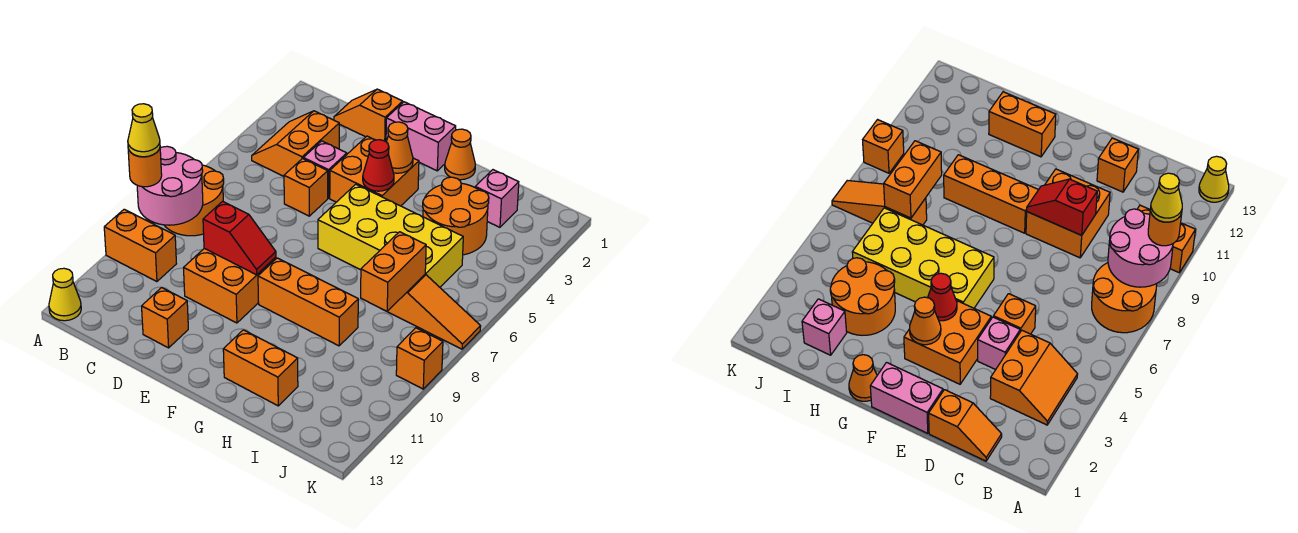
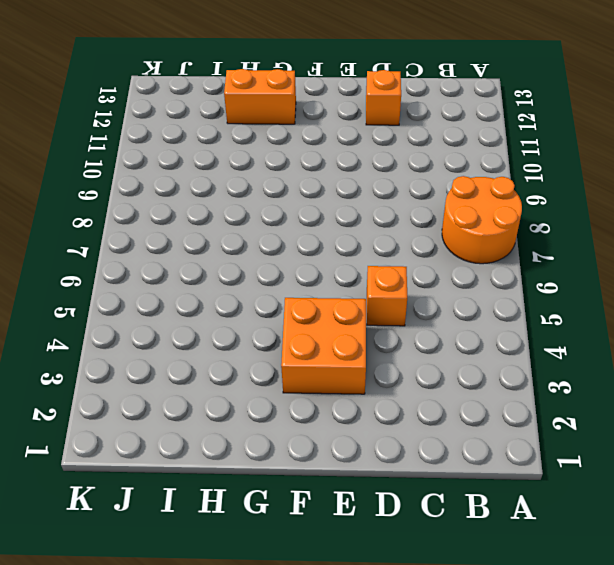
none -> orange 1x2 brick [104,209,176,282]
none -> yellow 1x1 cone [49,268,81,321]
none -> orange 2x2 slope [252,111,339,176]

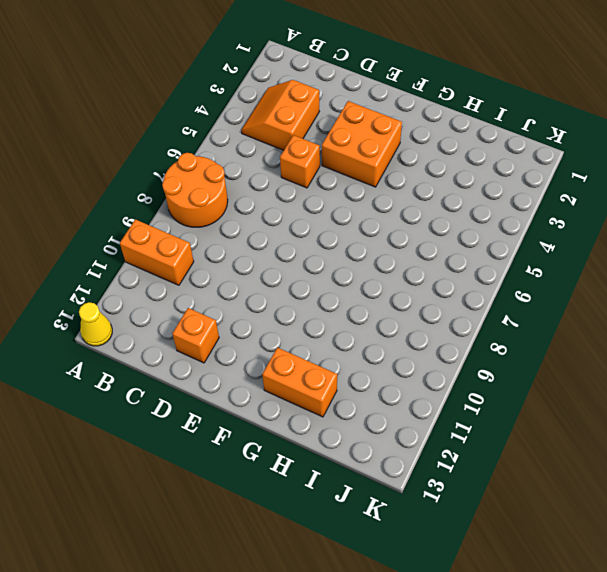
none -> orange 1x2 slope [334,89,403,142]
none -> pink 1x1 brick [303,141,347,198]
none -> orange 2x2 brick [184,248,276,323]

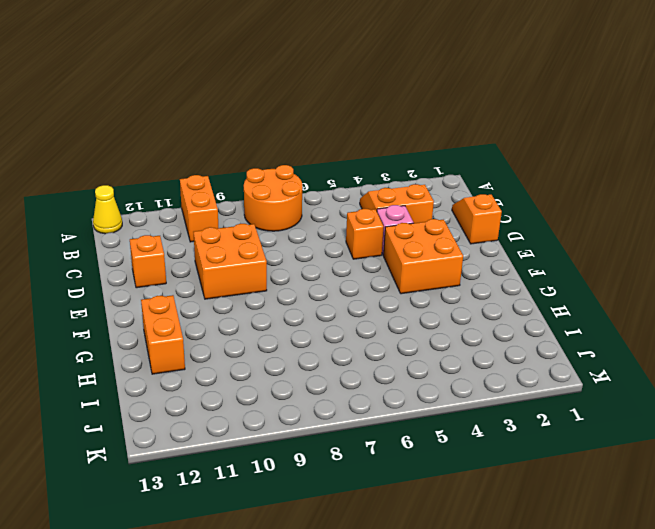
none -> pink 1x2 brick [386,102,456,171]
none -> yellow 2x4 brick [318,184,463,287]
none -> orange 1x3 brick [258,258,358,346]

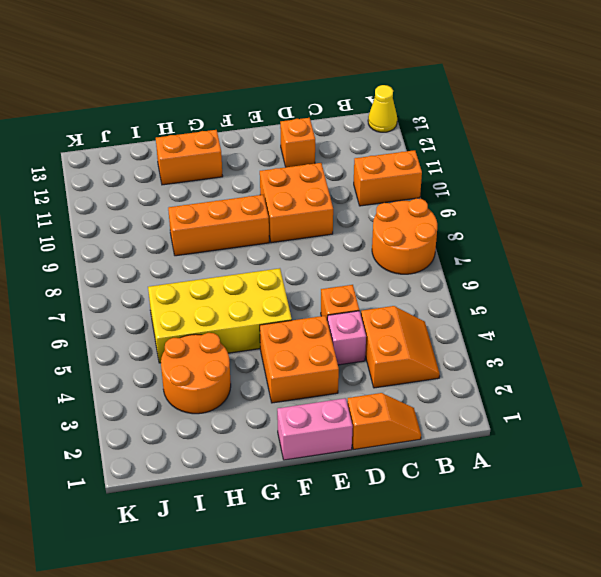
none -> orange 1x1 cone [445,129,475,180]
none -> pink 1x1 brick [475,170,519,227]
none -> orange 1x3 slope [387,274,481,349]

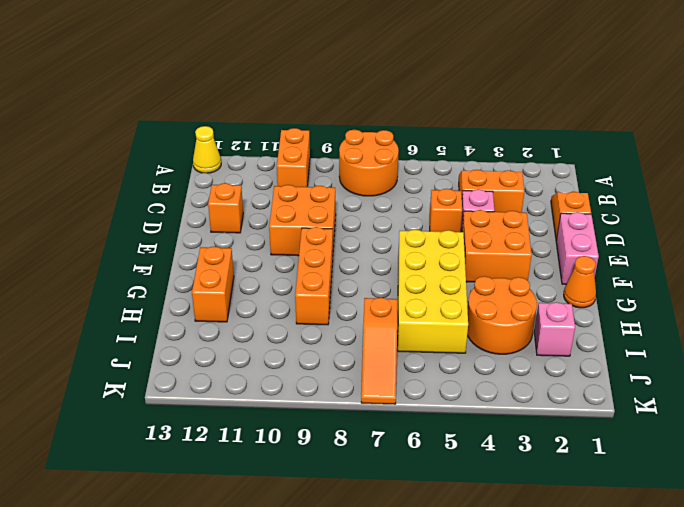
none -> orange 1x1 brick [396,328,443,389]
none -> pink 2x2 round brick [137,146,203,225]
none -> red 1x2 slope [203,201,276,275]

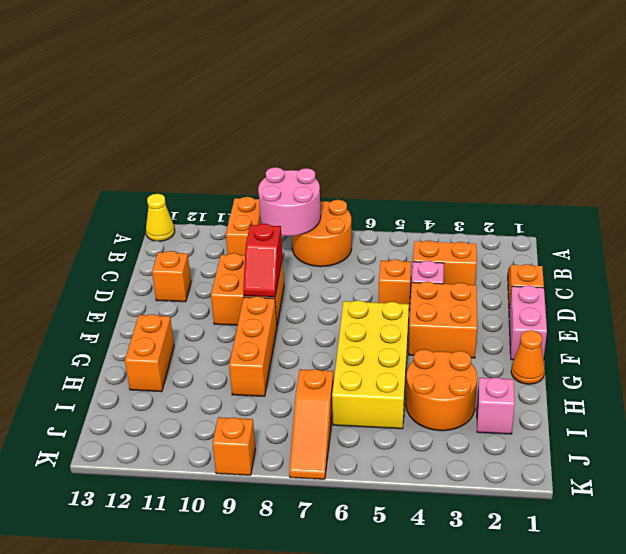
none -> orange 1x1 cone [386,122,413,173]
none -> red 1x1 cone [363,140,394,191]
none -> orange 1x2 brick [361,232,426,311]

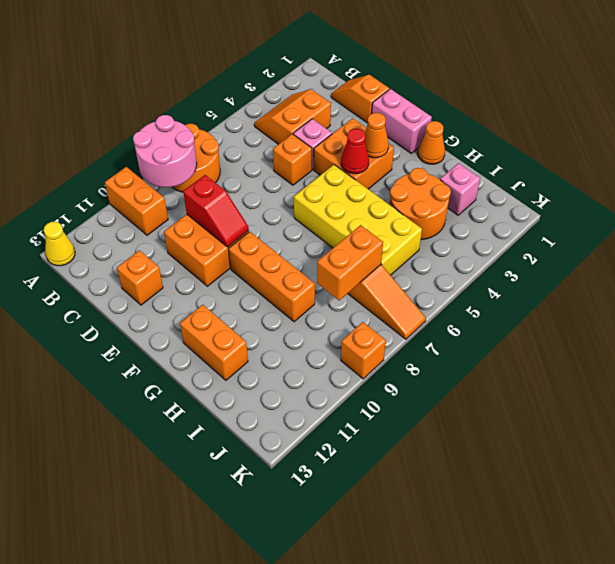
none -> orange 1x1 round brick [128,148,162,187]
none -> yellow 1x1 cone [128,104,160,157]

